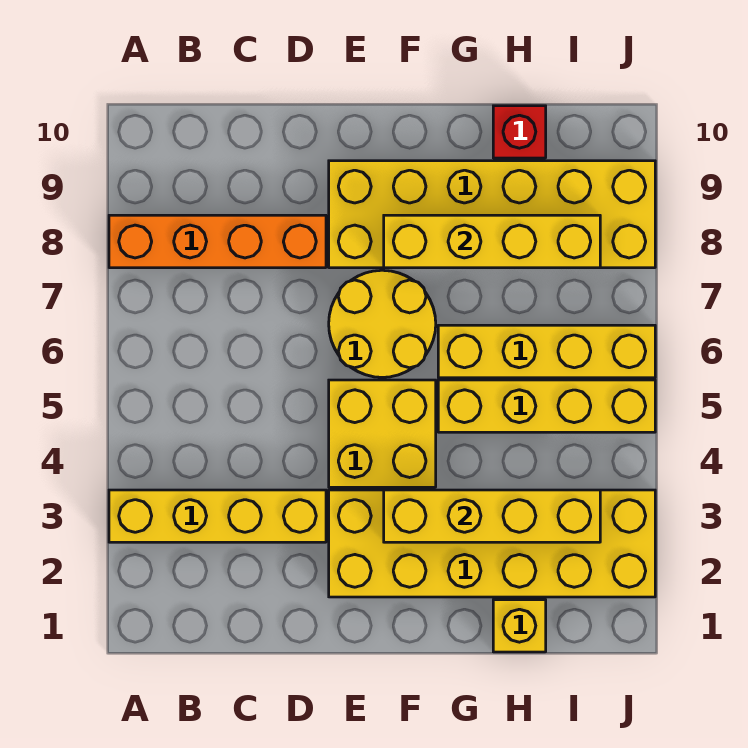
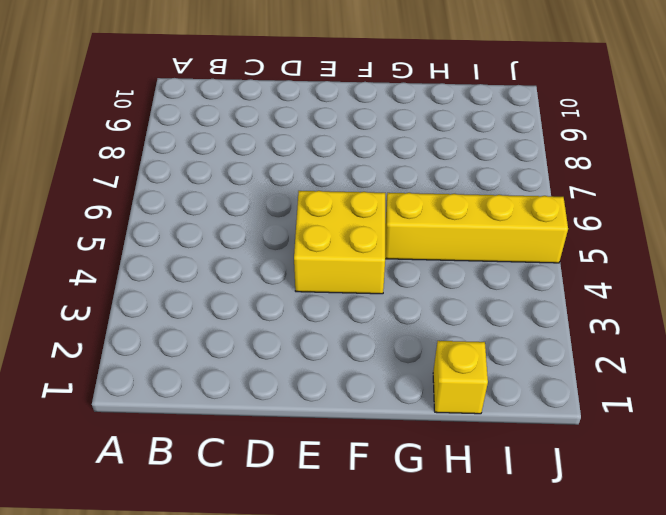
none -> yellow 1x4 brick [109,490,326,542]
none -> orange 1x4 brick [109,215,326,268]
none -> yellow 2x6 brick [329,490,655,597]

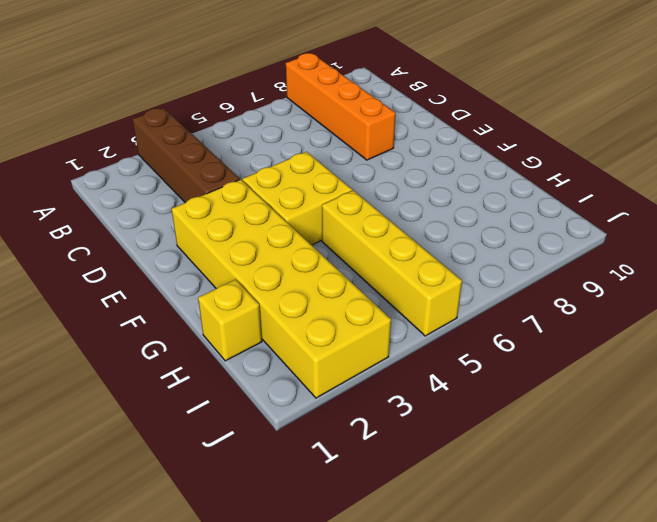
brown 1x4 brick [132,108,240,203] -> yellow 1x4 brick [109,490,326,542]
none -> yellow 2x2 round brick [329,270,436,377]
none -> yellow 2x6 brick [329,161,655,268]
none -> yellow 1x4 brick [438,325,655,378]

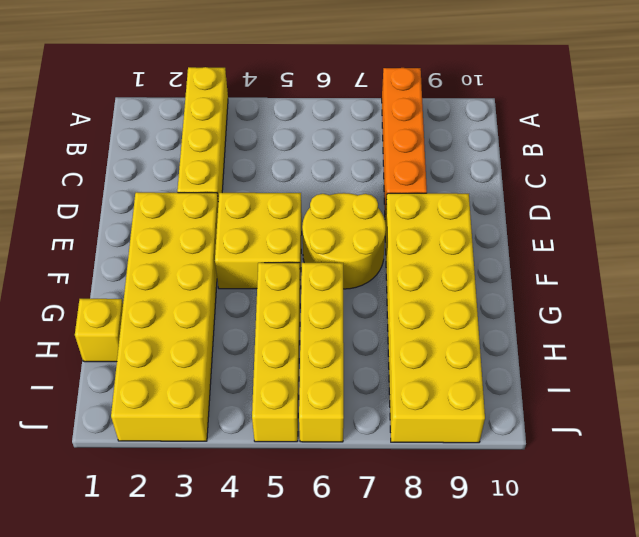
none -> red 1x1 brick [493,106,546,158]
none -> yellow 1x4 brick [384,490,600,542]
none -> yellow 1x4 brick [384,215,600,268]

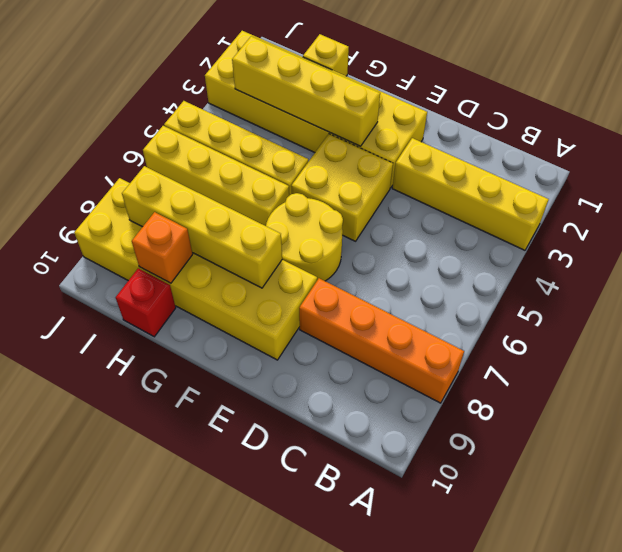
orange 1x1 brick [132,212,193,283] -> none

